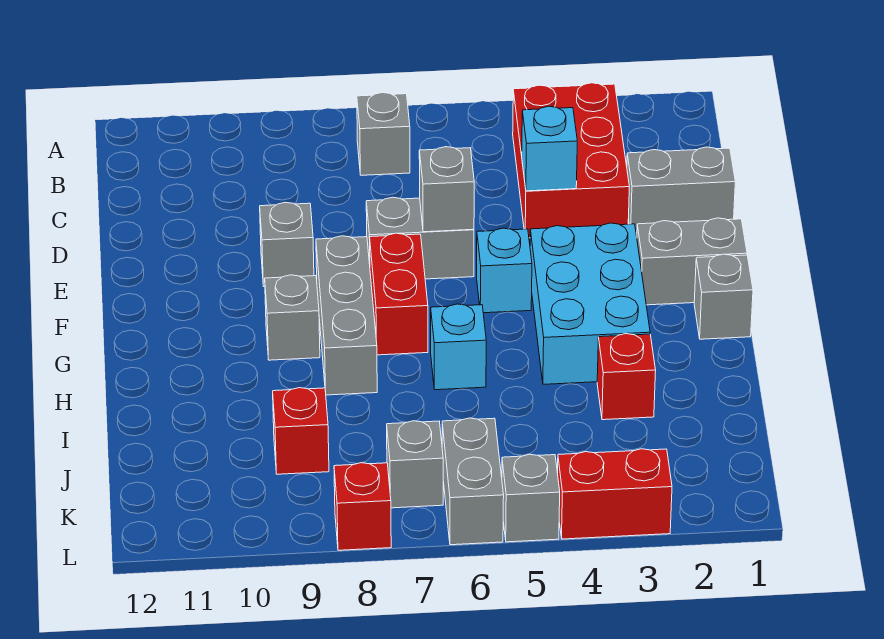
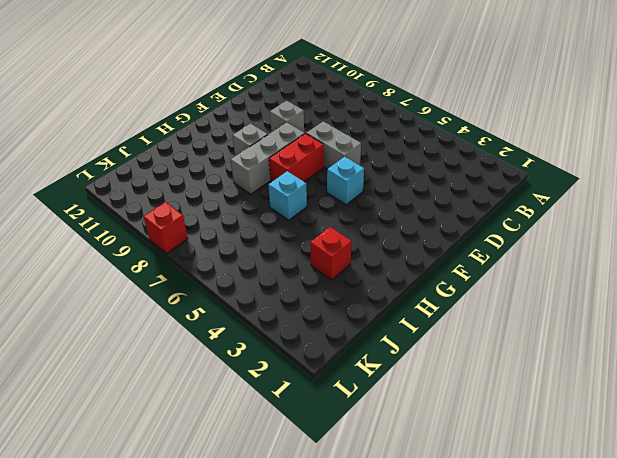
none -> red 2x3 brick [513,83,629,238]
none -> grey 1x1 brick [357,92,410,175]
none -> grey 1x2 brick [627,147,735,233]

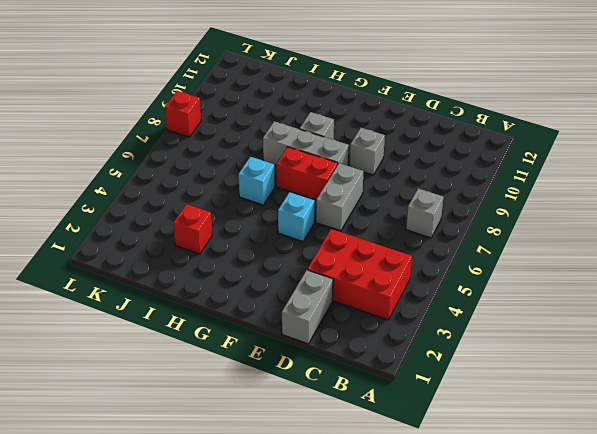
none -> grey 1x2 brick [637,218,747,305]
none -> cyan 2x3 brick [530,223,650,384]
none -> grey 1x1 brick [694,254,753,339]

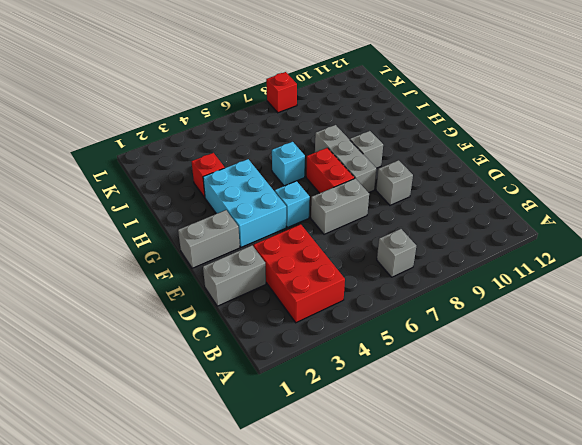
none -> grey 1x1 brick [694,254,753,339]
none -> red 1x1 brick [273,388,329,474]
none -> grey 1x2 brick [442,418,504,545]

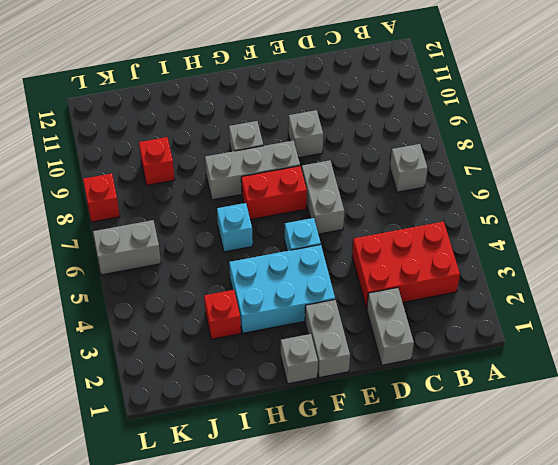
none -> grey 1x1 brick [387,421,443,508]
none -> red 1x2 brick [558,449,672,539]
none -> grey 1x1 brick [502,454,560,542]

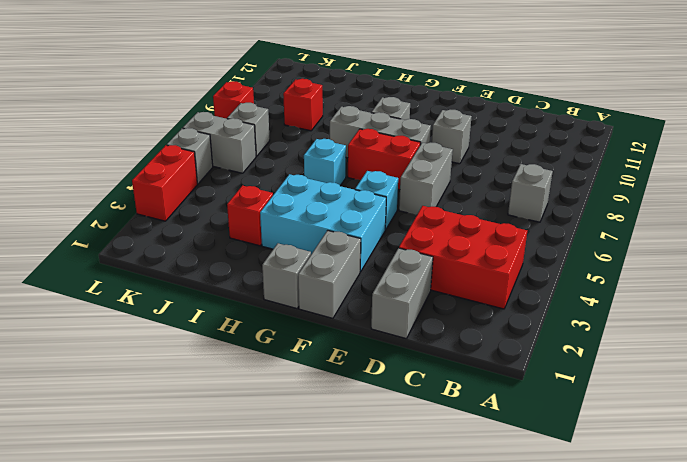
none -> cyan 1x1 brick [522,106,577,191]
none -> grey 1x1 brick [419,147,474,232]

